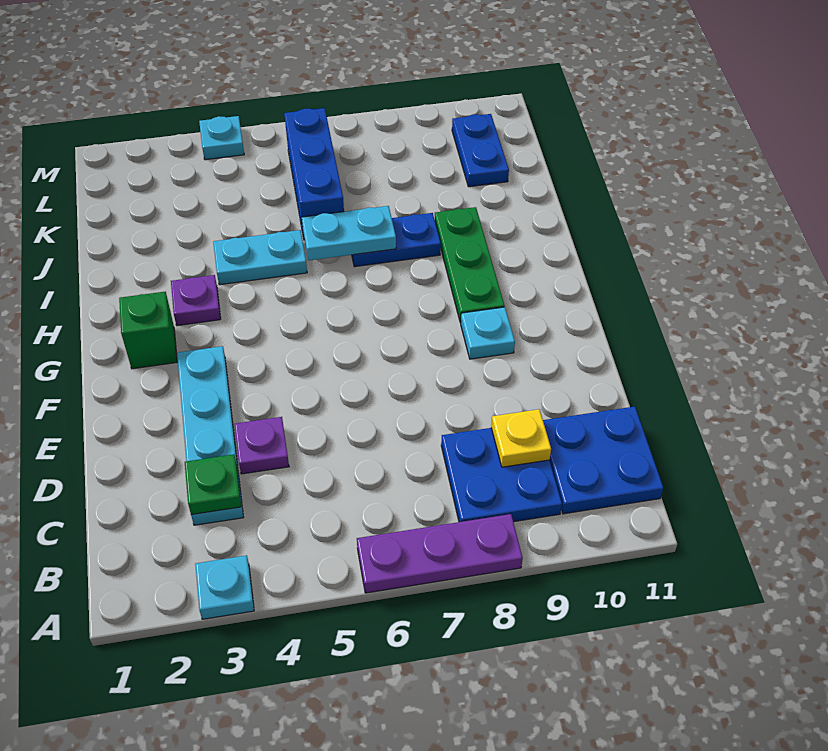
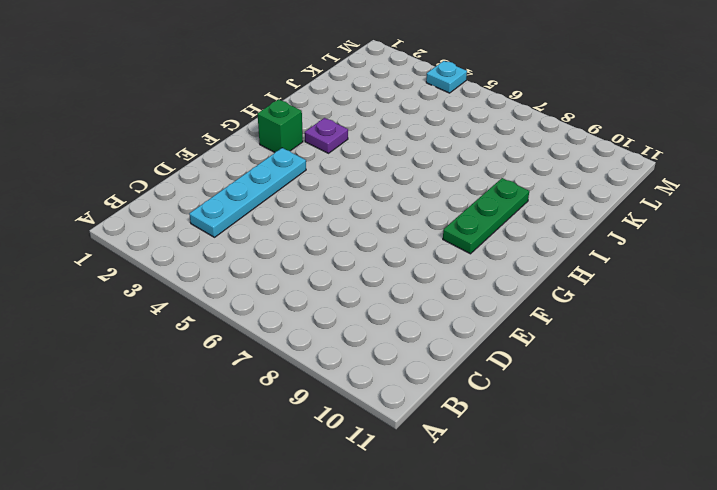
none -> cyan 1x1 plate [195,555,254,619]
none -> purple 1x3 plate [357,514,523,593]
none -> blue 2x2 plate [441,428,562,522]

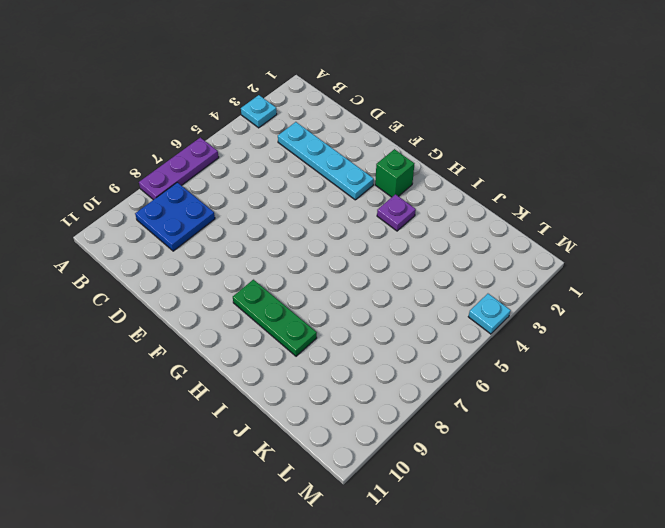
none -> blue 2x2 plate [543,406,663,514]
none -> purple 1x1 plate [234,417,289,474]
none -> cyan 1x1 plate [461,307,515,359]

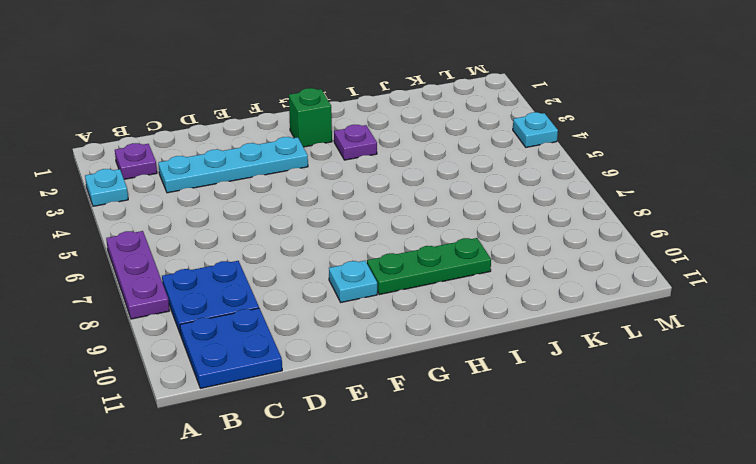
purple 1x1 plate [115,143,157,179] -> purple 1x1 plate moved to [234,417,289,474]
none -> cyan 1x2 plate [213,230,307,285]
none -> blue 1x2 plate [352,213,441,267]
none -> blue 1x3 brick [284,108,344,240]

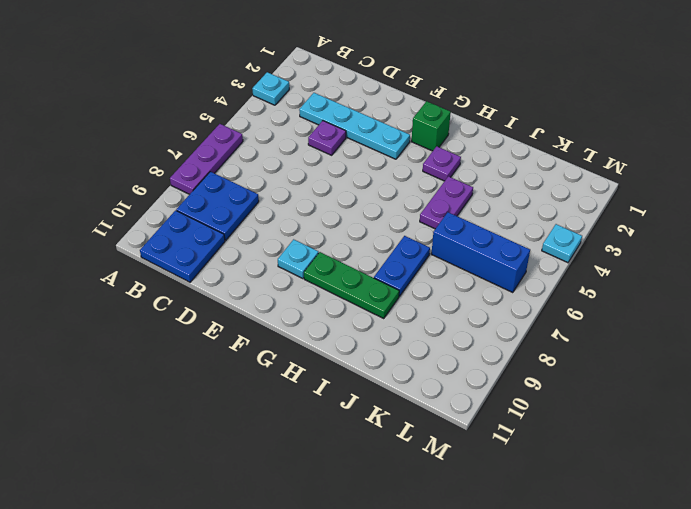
purple 1x2 plate [420,176,473,229] -> cyan 1x2 plate [213,230,307,285]
none -> blue 1x2 plate [452,114,509,187]
none -> green 1x1 plate [185,454,241,515]
none -> yellow 1x1 plate [491,409,551,467]

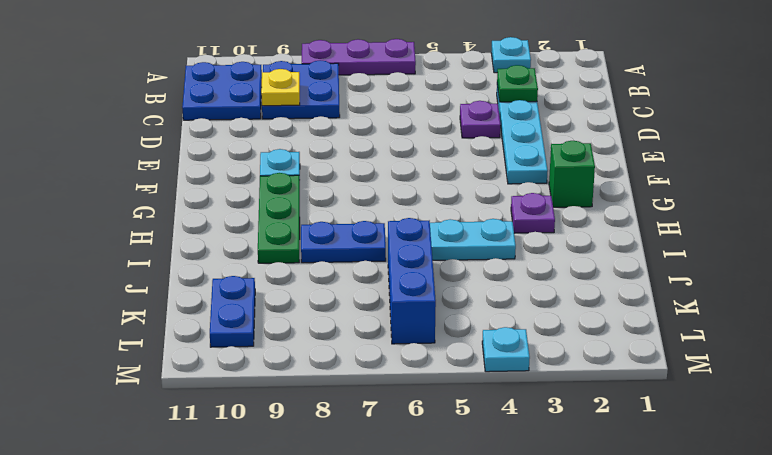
none -> cyan 1x2 plate [302,206,396,260]

